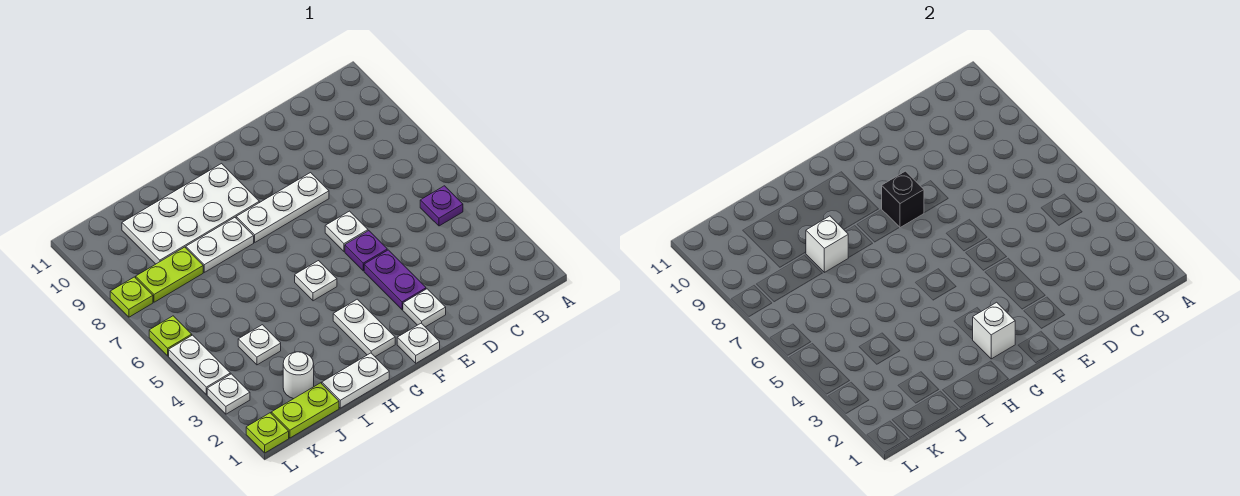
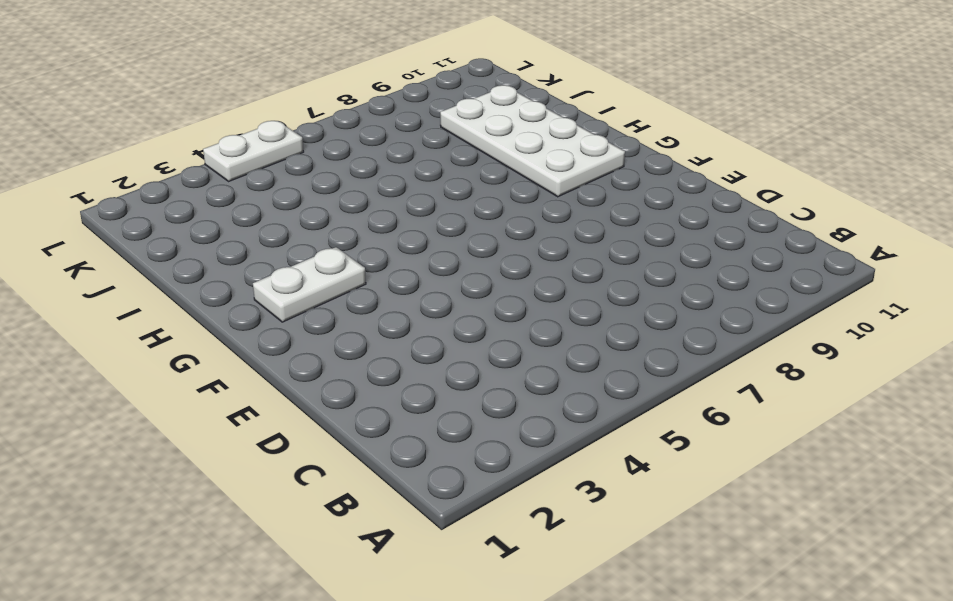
none -> purple 1x1 plate [420,186,463,226]
none -> white 1x1 plate [403,289,446,327]
none -> purple 1x2 plate [364,250,426,310]

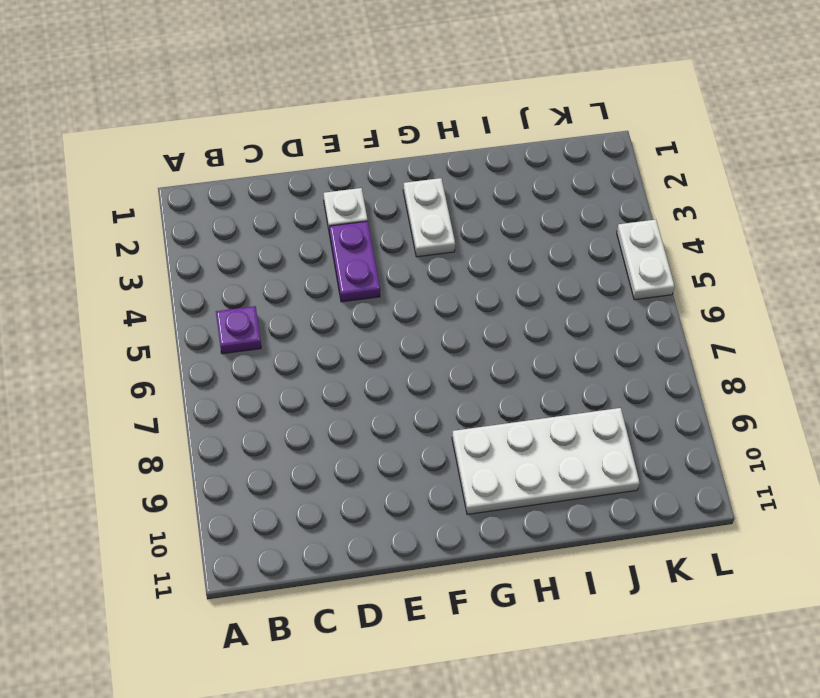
none -> purple 1x1 plate [345,231,387,271]
none -> white 1x1 plate [325,211,368,251]
none -> white 1x3 plate [236,173,329,242]

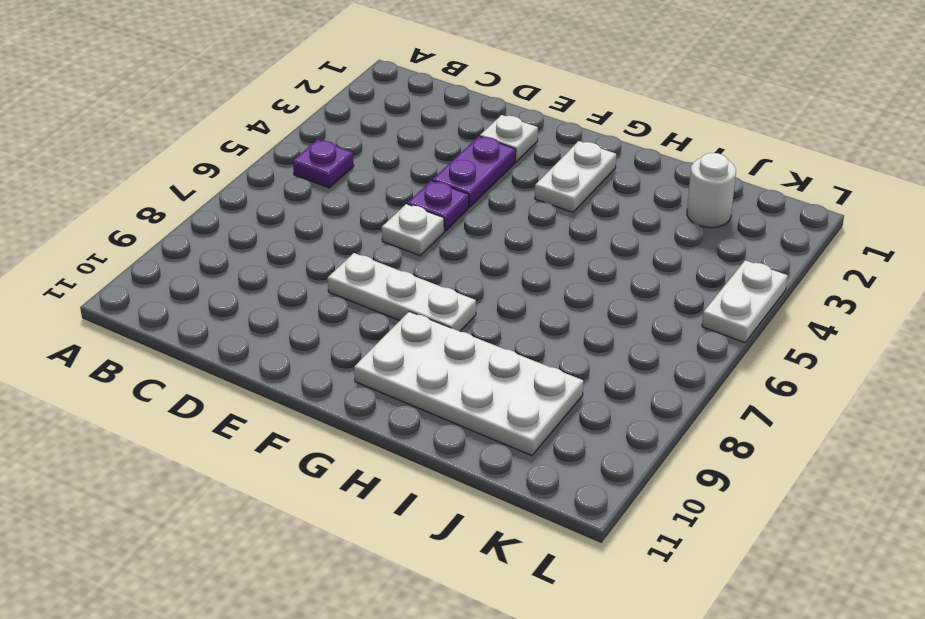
none -> white 1x1 plate [397,323,440,363]
none -> white 1x1 plate [295,261,337,301]
none -> white 1x2 plate [322,353,389,408]

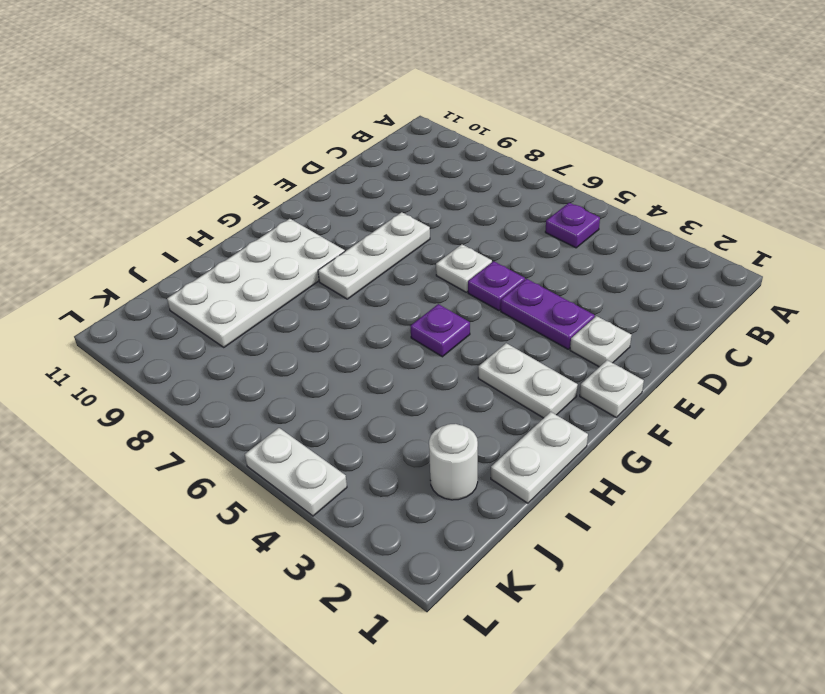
purple 1x1 plate [410,304,470,357] -> white 1x1 plate [295,261,337,301]
none -> white 1x2 plate [186,218,254,272]
none -> lime 1x2 plate [271,383,339,438]
none -> white 1x1 plate [238,325,281,365]

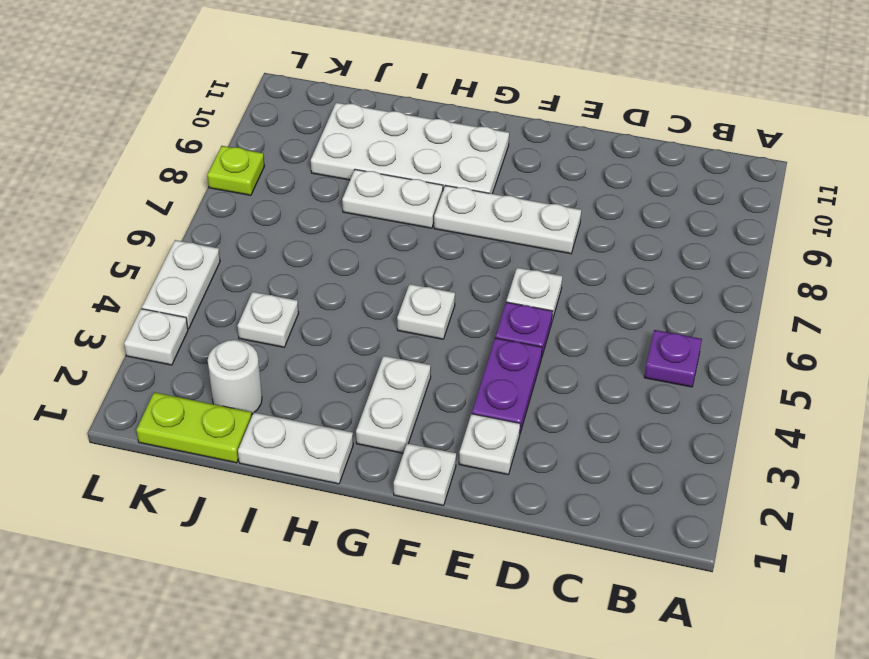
none -> lime 1x2 plate [136,247,203,302]
none -> lime 1x1 plate [246,413,289,453]
none -> lime 1x1 plate [149,316,192,356]

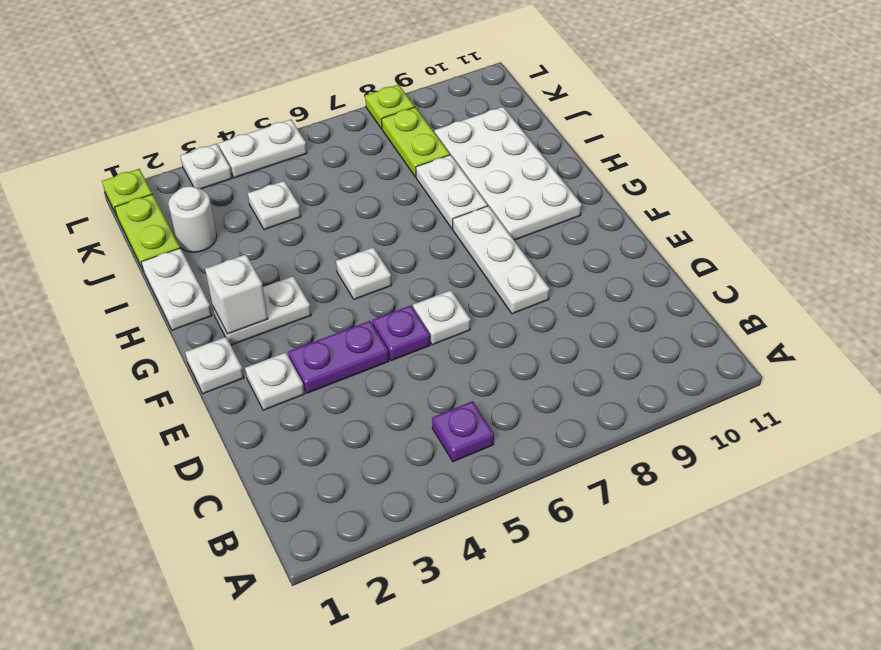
none -> lime 1x1 plate [149,316,192,356]
none -> black 1x1 brick [882,171,924,228]
none -> white 1x1 brick [806,216,848,272]

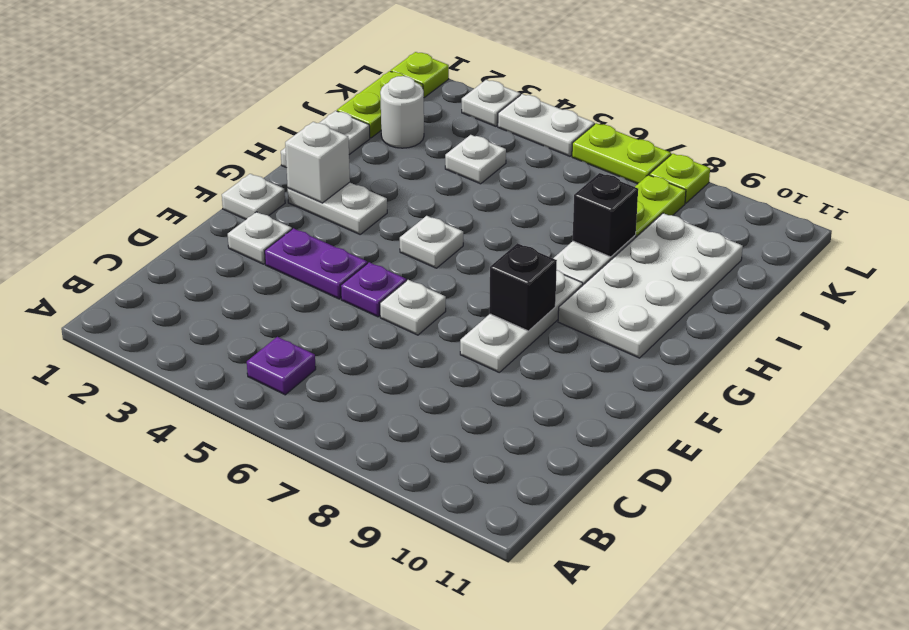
black 1x1 brick [572,173,638,257] -> white 1x1 brick [806,216,848,272]
lime 1x2 plate [572,123,671,184] -> lime 1x1 plate [149,316,192,356]

